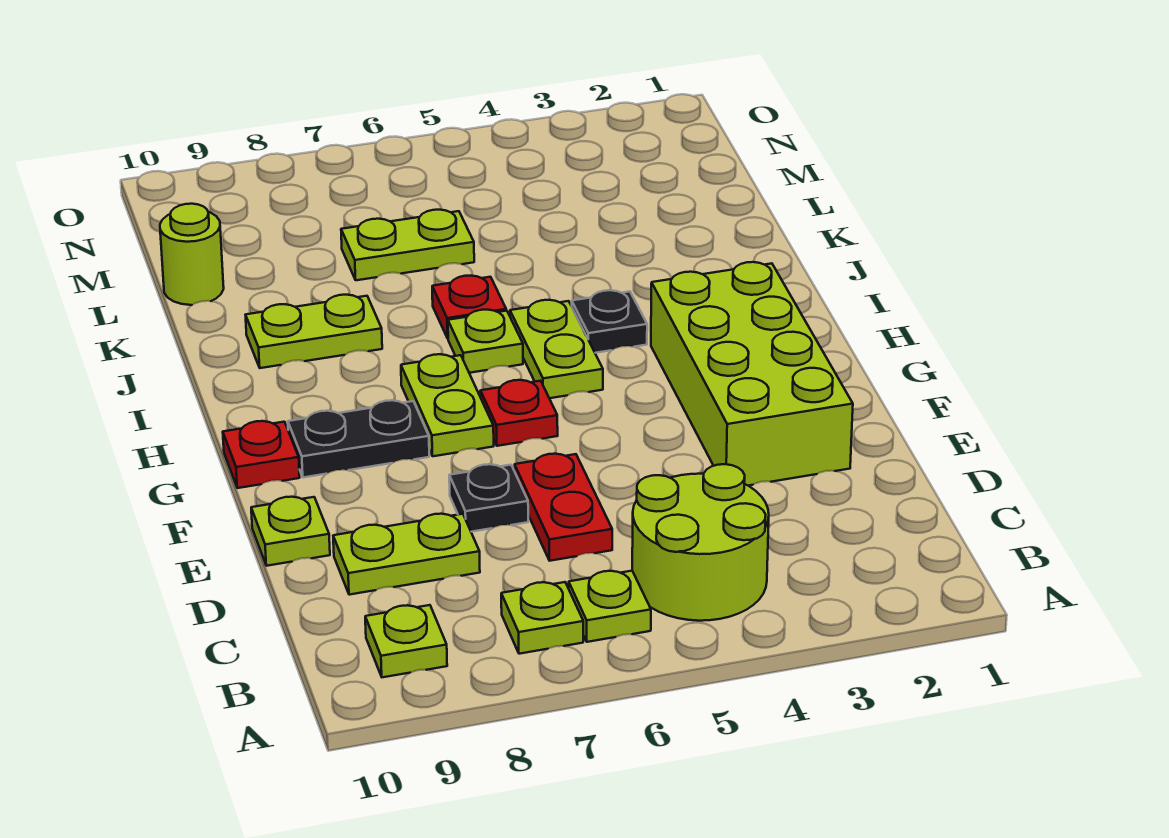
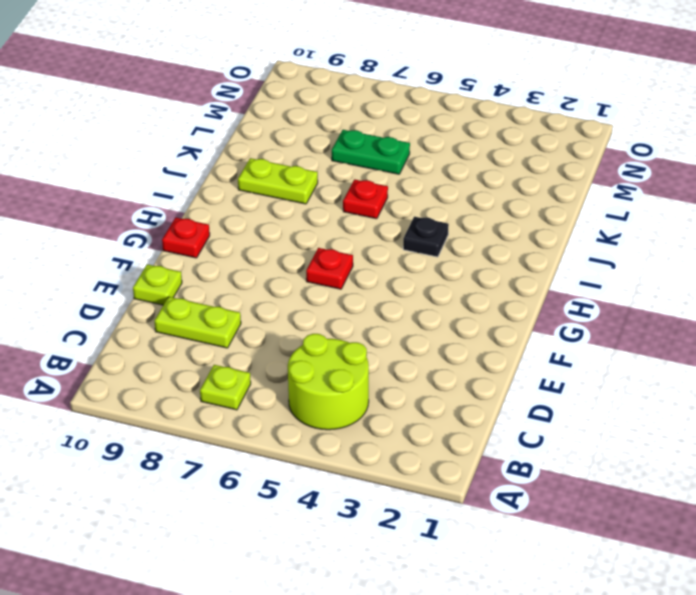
green 1x2 plate [332,130,410,174] -> lime 1x2 plate [341,210,474,280]
none -> lime 1x1 plate [569,571,651,642]
none -> lime 1x1 plate [365,605,447,677]
none -> red 1x2 plate [515,454,612,561]

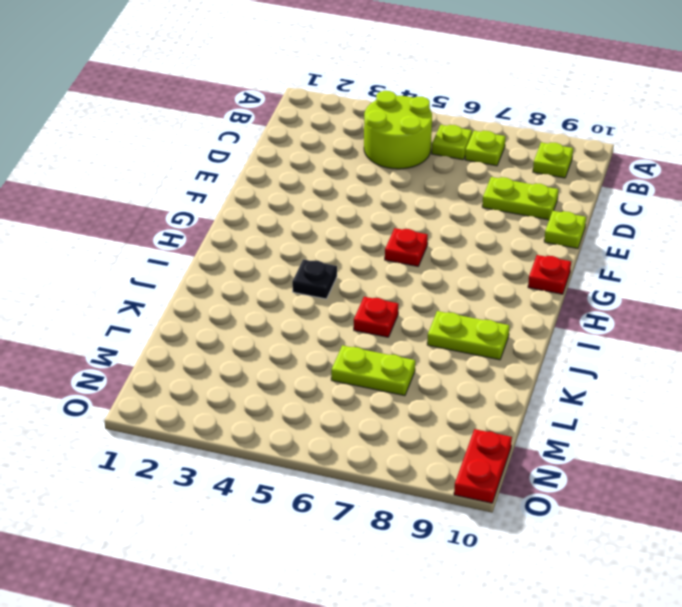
red 1x2 plate [454,429,512,503] -> red 1x2 plate moved to [515,454,612,561]
none -> lime 2x4 brick [651,262,853,486]
none -> black 1x1 plate [449,464,528,532]
none -> lime 1x2 plate [401,354,494,456]

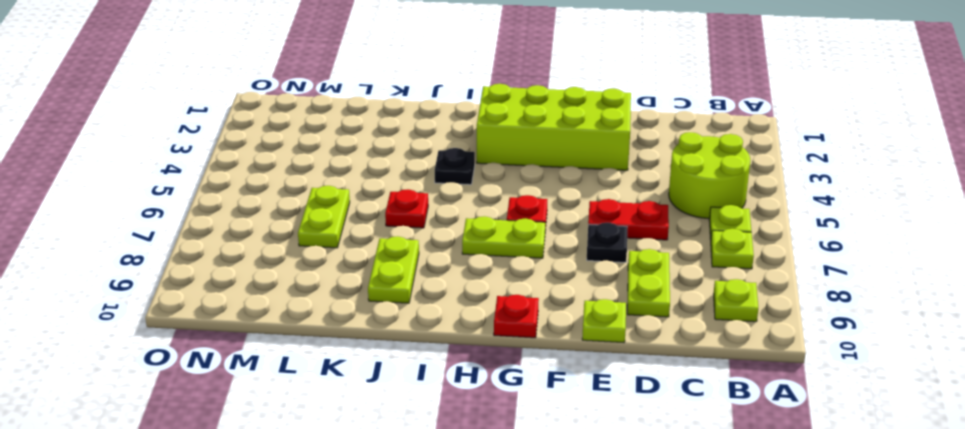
none -> black 1x2 plate [288,400,429,477]
none -> lime 1x2 plate [510,300,603,398]
none -> lime 1x1 plate [448,310,523,373]

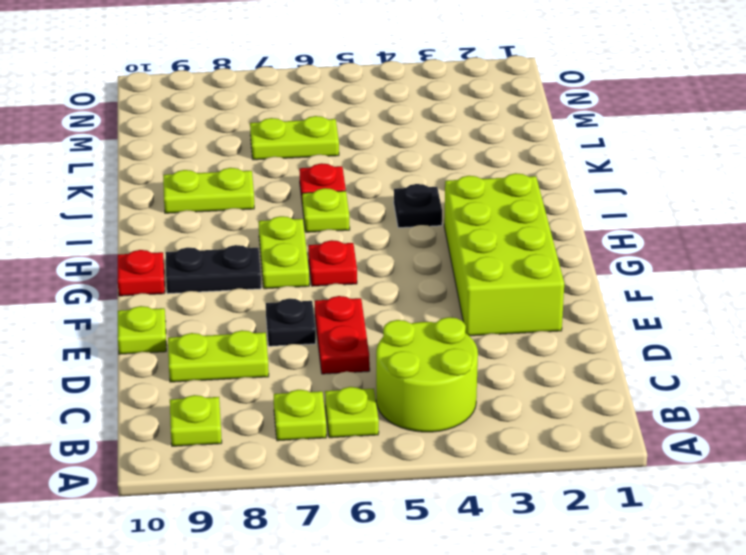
none -> lime 1x2 plate [510,300,603,398]
none -> lime 1x1 round brick [160,204,224,305]

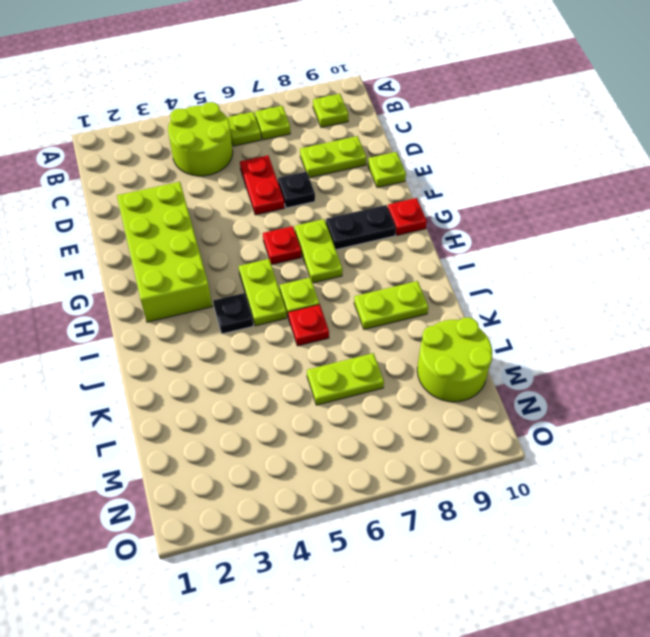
lime 2x2 round brick [417,317,492,402] -> lime 1x1 round brick [160,204,224,305]

